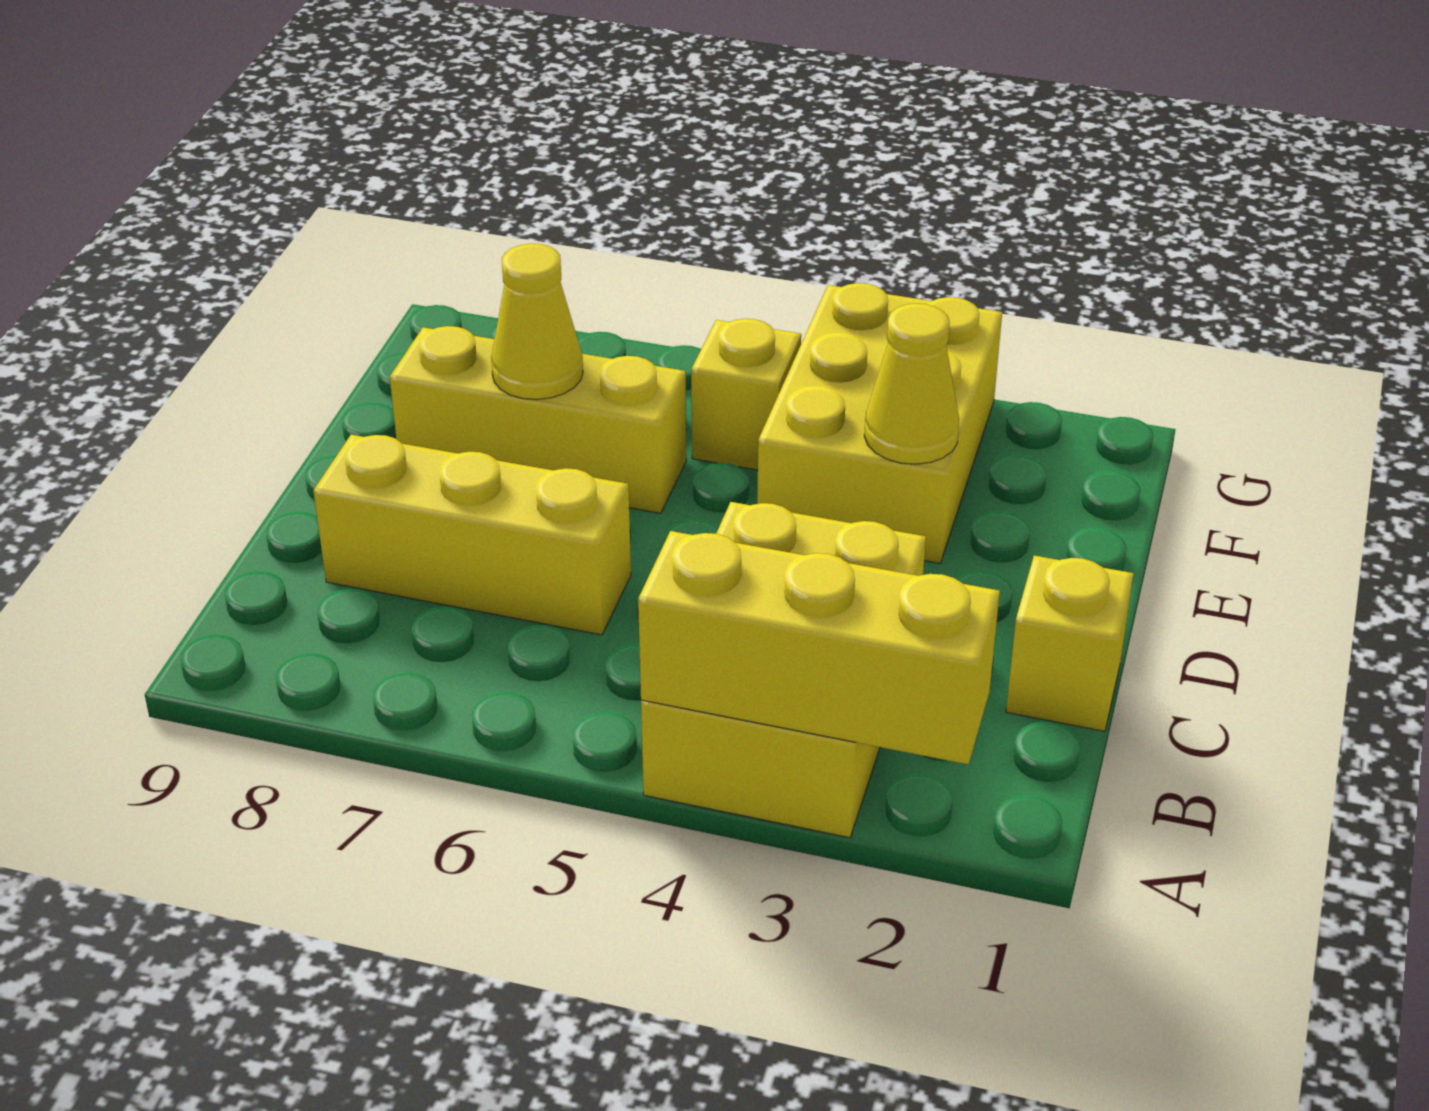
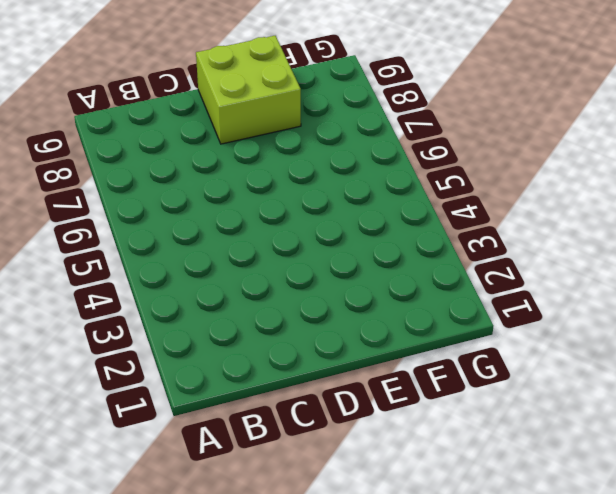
lime 2x2 brick [196,36,301,144] -> yellow 1x3 brick [390,326,686,513]
none -> yellow 2x3 brick [641,502,926,838]
none -> yellow 1x1 brick [1006,556,1134,731]

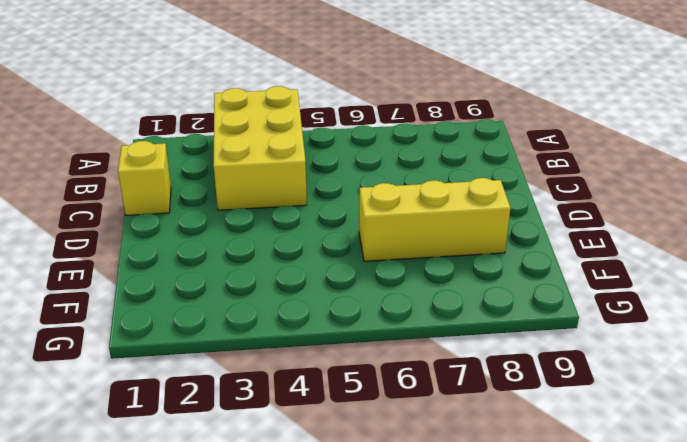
none -> yellow 1x3 brick [313,435,631,635]
none -> yellow 2x3 brick [757,283,1002,563]

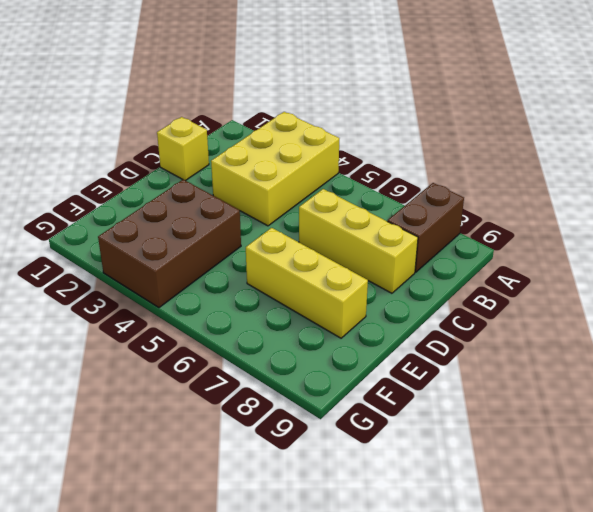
brown 1x2 brick [387,183,464,272] -> none
brown 2x3 brick [98,180,241,308] -> yellow 2x3 brick [757,283,1002,563]
none -> yellow 1x1 brick [691,319,801,470]
none -> yellow 1x3 brick [638,531,1000,764]

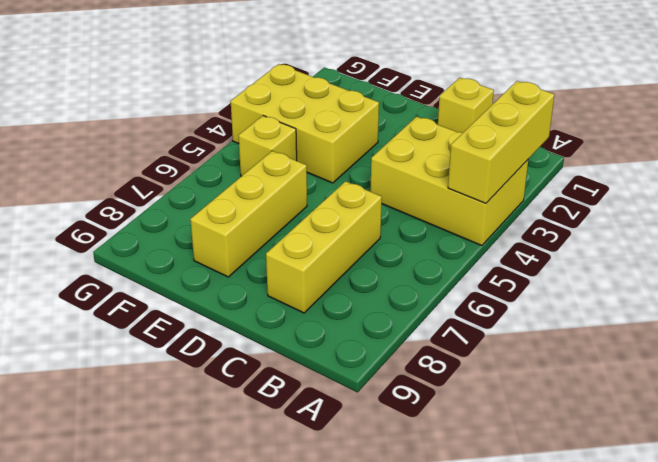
none -> yellow 1x1 cone [864,304,959,464]
none -> yellow 1x1 cone [491,244,583,400]

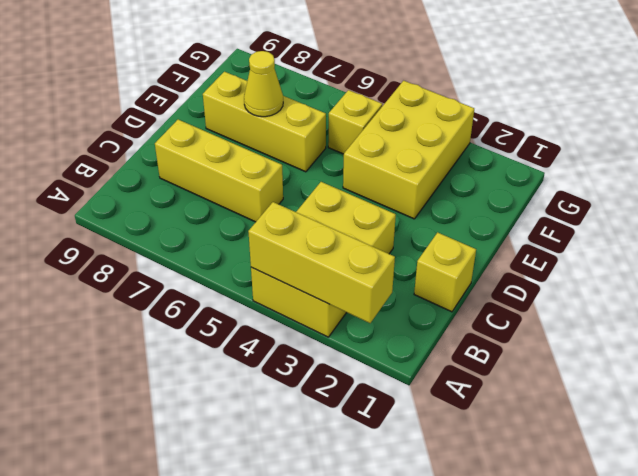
none -> yellow 1x1 cone [864,304,959,464]

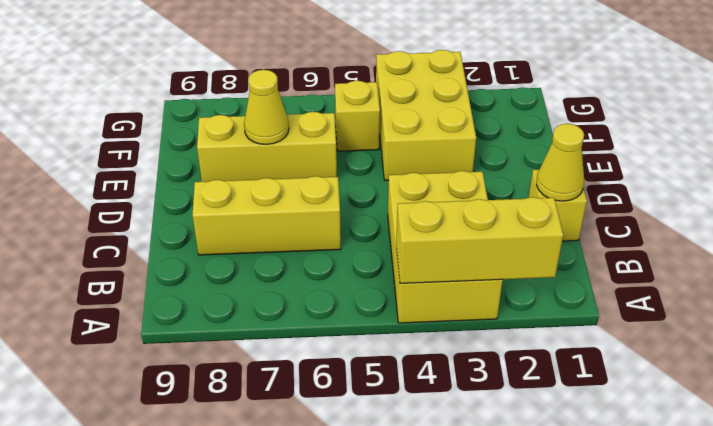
yellow 1x1 cone [537,124,584,201] -> yellow 1x1 cone moved to [864,304,959,464]

